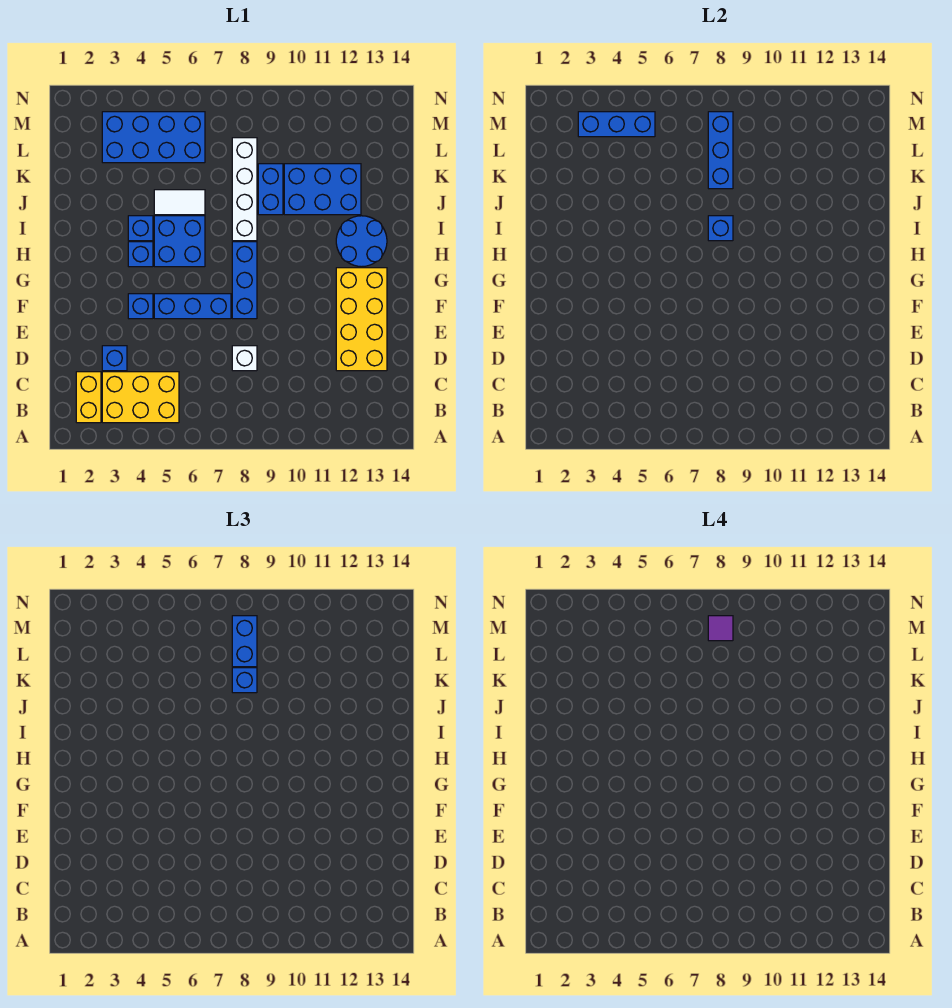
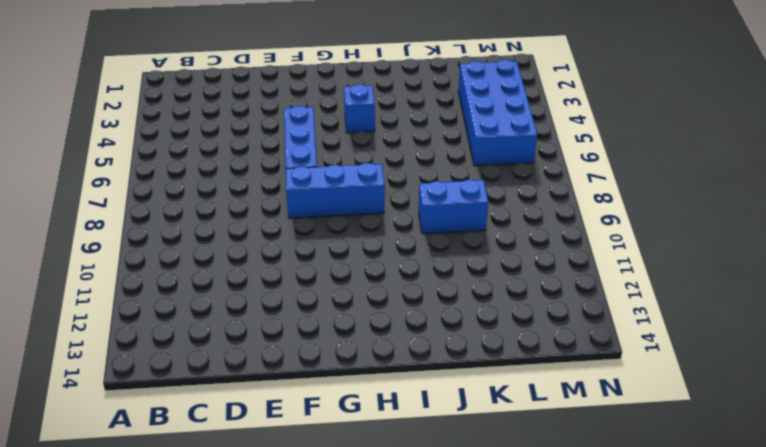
none -> yellow 1x2 brick [76,372,101,423]
none -> yellow 2x3 brick [102,372,179,423]
none -> blue 1x1 brick [102,346,127,371]

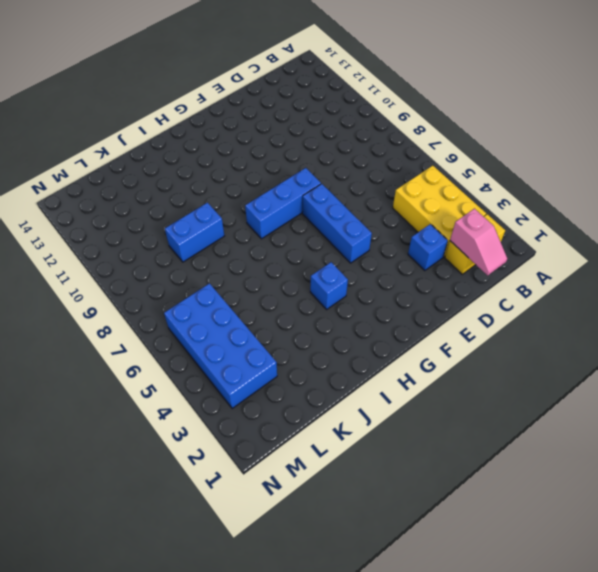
pink 1x2 slope [450,209,507,276] -> none
none -> white 1x1 brick [232,346,257,371]
none -> yellow 2x4 brick [336,268,387,371]
none -> blue 1x1 brick [128,294,153,319]

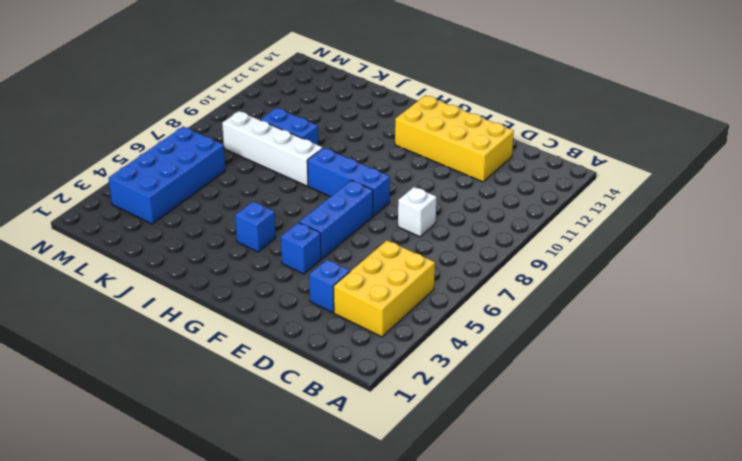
none -> yellow 1x2 brick [76,372,101,423]
none -> blue 2x2 brick [154,216,205,267]
none -> blue 2x2 round brick [336,216,387,267]

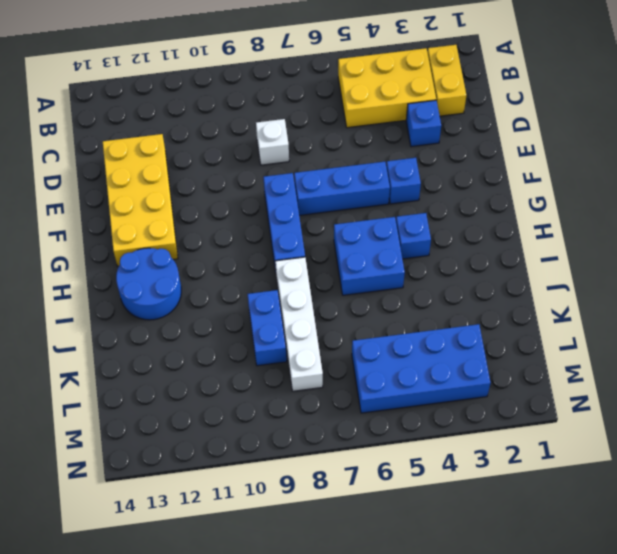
none -> blue 1x1 brick [128,216,153,241]
none -> white 1x2 tile [154,190,205,215]
none -> blue 2x3 brick [284,164,361,215]

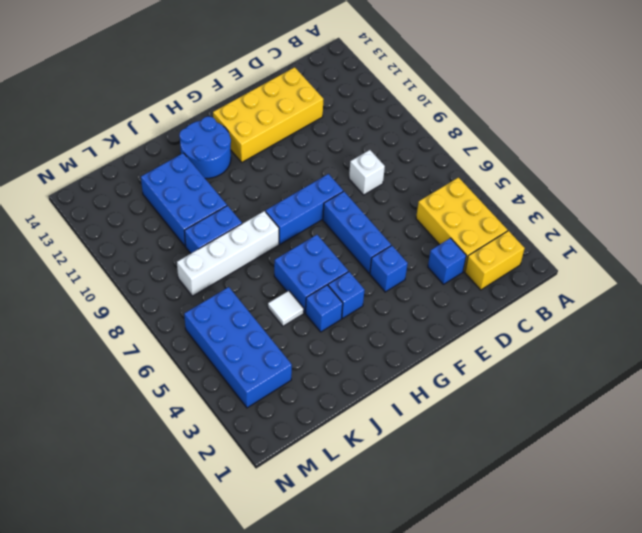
white 1x1 tile [268,291,304,326] -> white 1x2 tile [154,190,205,215]
none -> blue 1x1 brick [708,216,733,241]
none -> blue 1x3 brick [708,112,733,189]
none -> blue 1x3 brick [578,112,655,137]

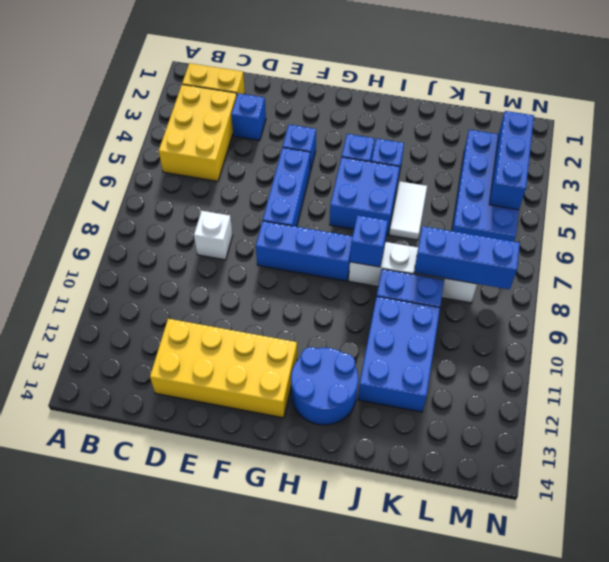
none -> blue 1x1 brick [232,668,257,693]
none -> blue 1x2 brick [232,616,257,667]
none -> purple 1x1 tile [708,616,733,641]

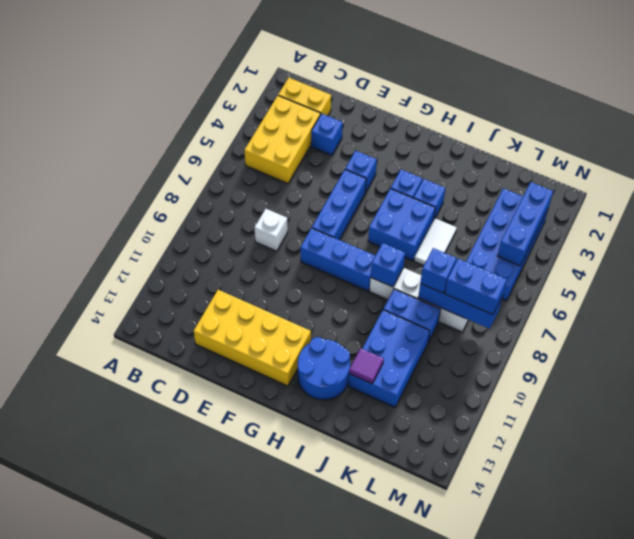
purple 1x1 tile [349,348,384,384] -> purple 1x1 tile moved to [708,616,733,641]

